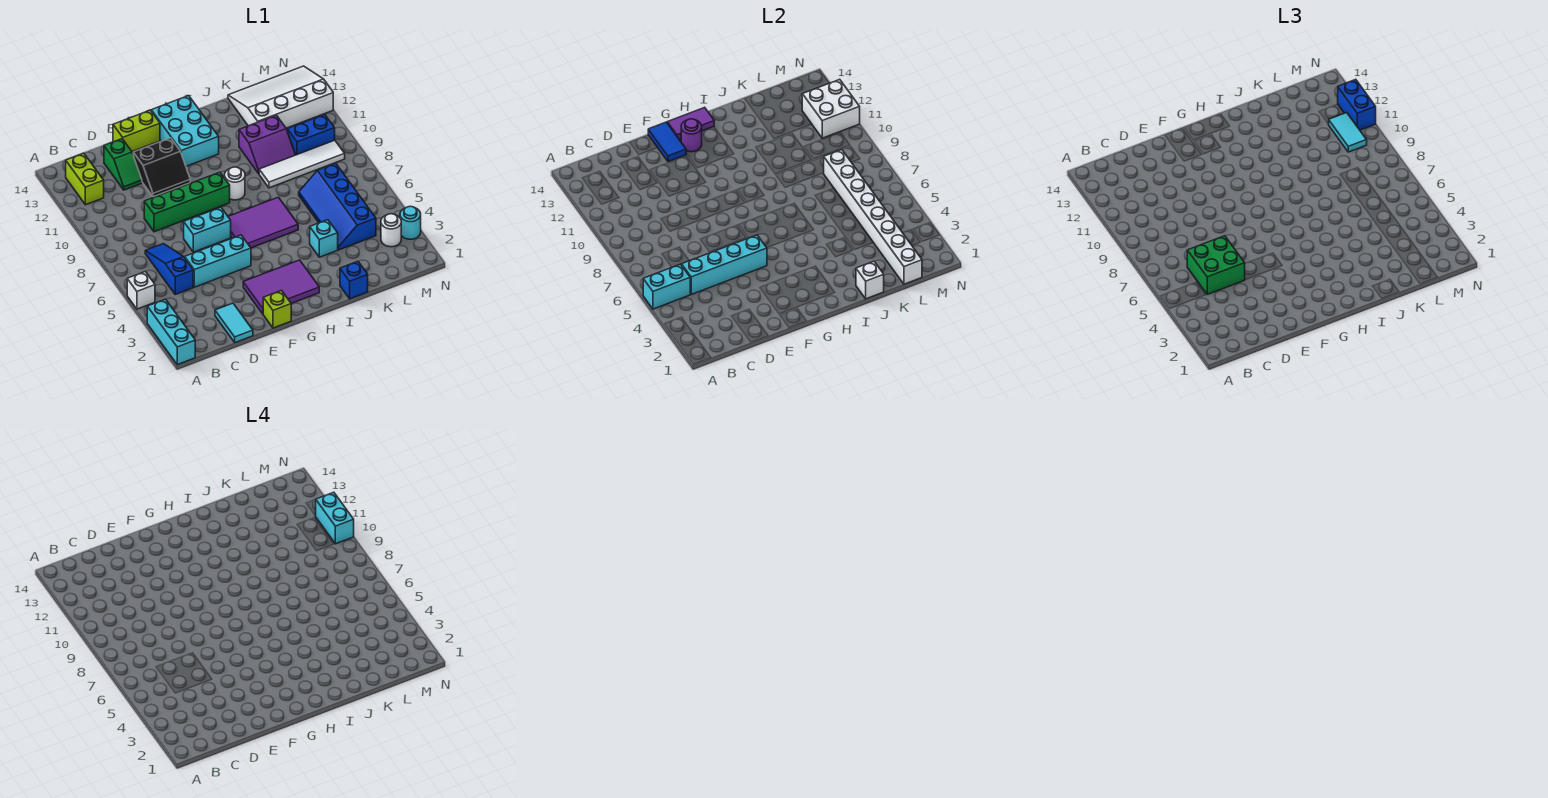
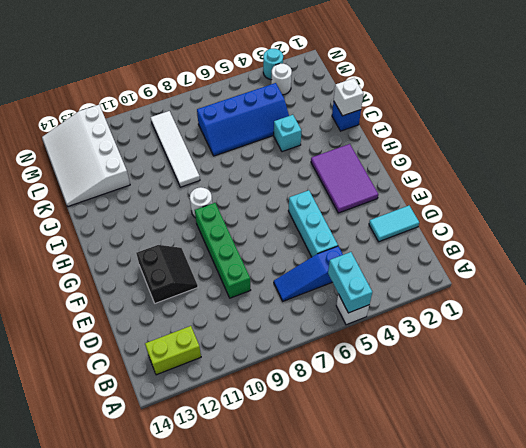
none -> cyan 1x3 brick [147,299,195,365]
none -> green 1x2 slope [104,139,142,190]
none -> cyan 1x2 brick [184,207,231,252]
none -> lime 1x2 brick [113,110,160,152]

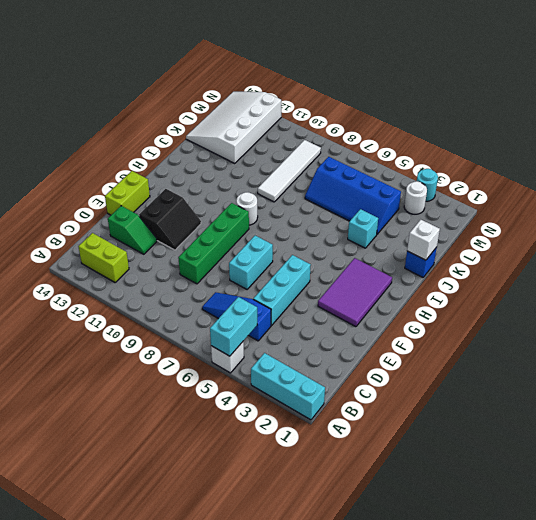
none -> cyan 1x2 tile [215,303,253,343]
none -> lime 1x1 brick [263,291,291,328]
none -> purple 2x3 tile [228,197,298,248]
none -> cyan 2x3 brick [151,96,219,166]

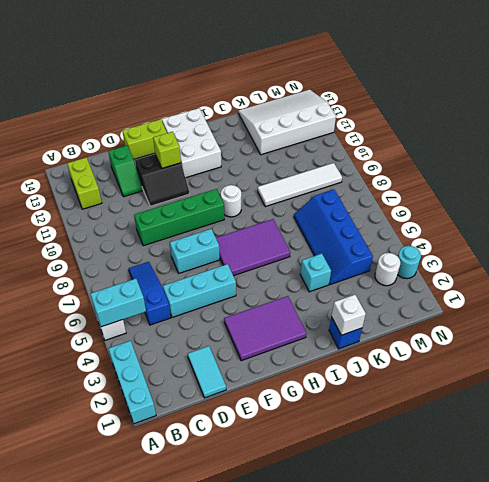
lime 1x1 brick [153,132,181,168] -> lime 1x1 brick moved to [263,291,291,328]
white 2x3 brick [162,108,221,178] -> cyan 2x3 brick [151,96,219,166]
none -> purple 2x2 slope [239,115,295,174]
none -> blue 1x2 brick [288,115,335,155]
none -> cyan 1x4 brick [682,235,767,294]
none -> blue 1x2 tile [648,122,686,162]

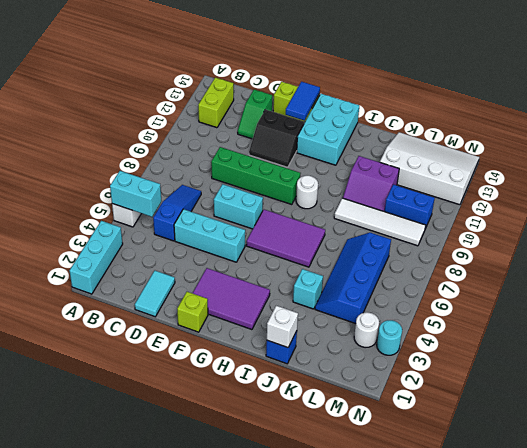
none -> cyan 1x4 brick [682,235,767,294]
none -> purple 1x1 round brick [681,119,702,152]
none -> purple 1x2 tile [667,107,714,140]
none -> white 1x8 brick [824,150,922,284]

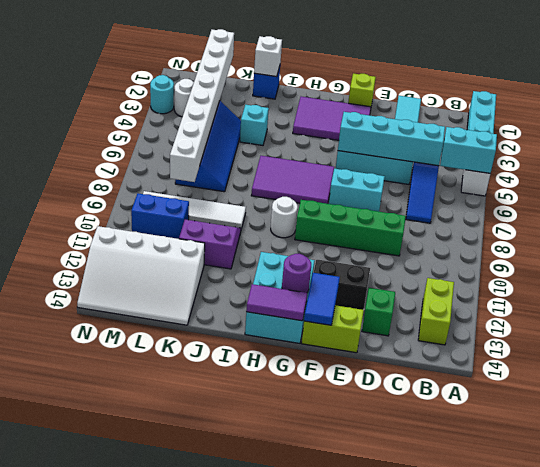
none -> white 2x2 brick [802,79,860,138]
none -> green 2x2 brick [1187,236,1245,294]
none -> cyan 1x2 tile [1329,113,1367,152]
none -> blue 1x2 brick [1338,79,1376,130]

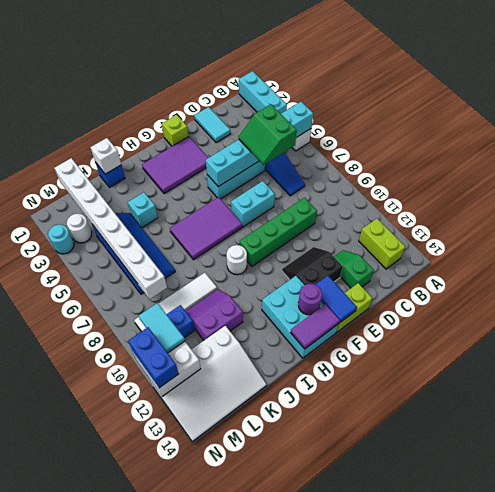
green 2x2 slope [239,104,297,165] -> green 2x2 brick [1187,236,1245,294]
none -> cyan 1x2 brick [316,492,354,544]

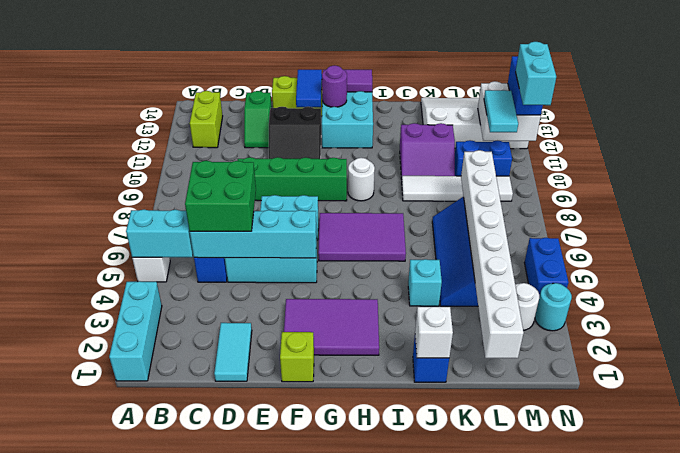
blue 1x2 brick [524,238,568,297] -> none

